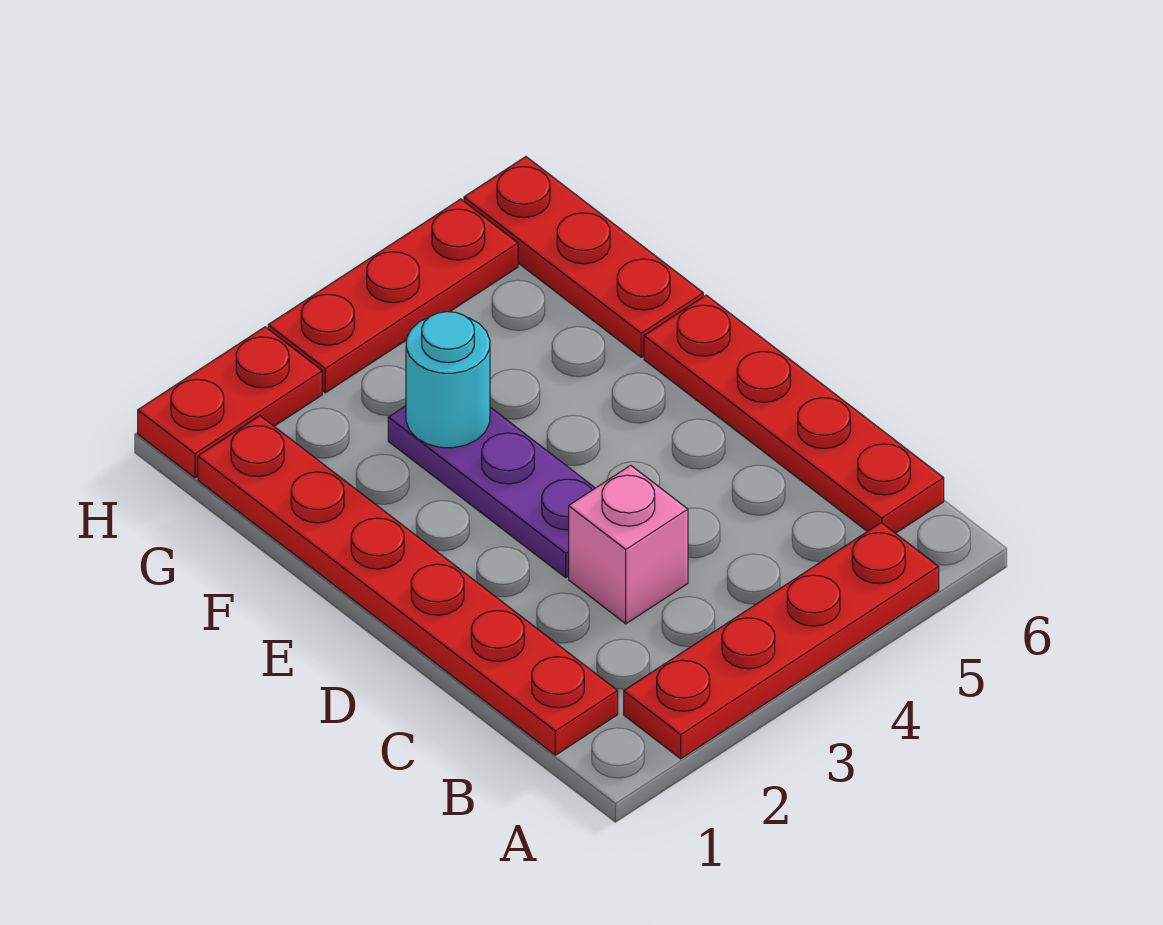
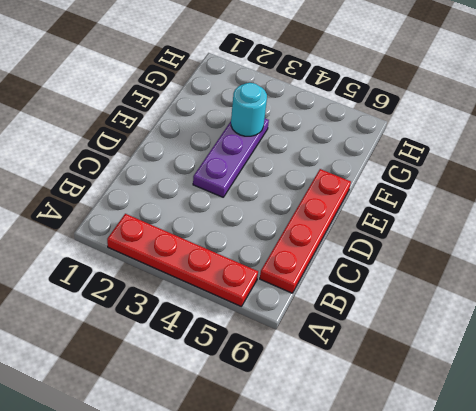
none -> red 1x6 plate [198,416,618,755]
none -> pink 1x1 brick [569,465,688,624]

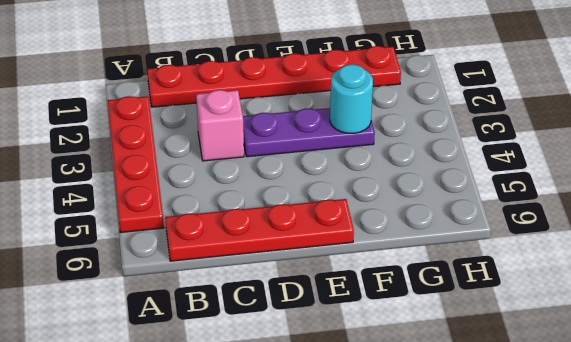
none -> red 1x3 plate [464,157,703,357]
none -> red 1x2 plate [138,327,322,478]

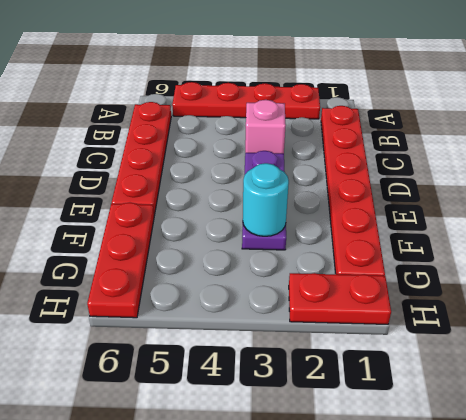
none -> red 1x3 plate [268,199,518,393]

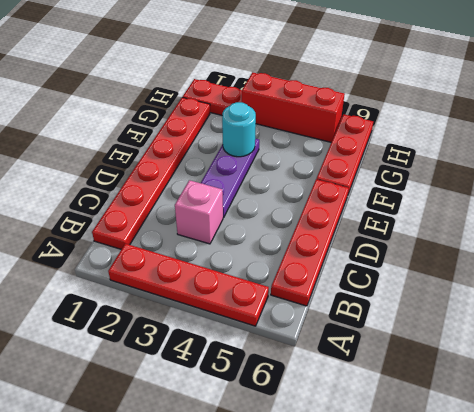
red 1x3 brick [242,72,345,142] -> red 1x3 plate [268,199,518,393]

